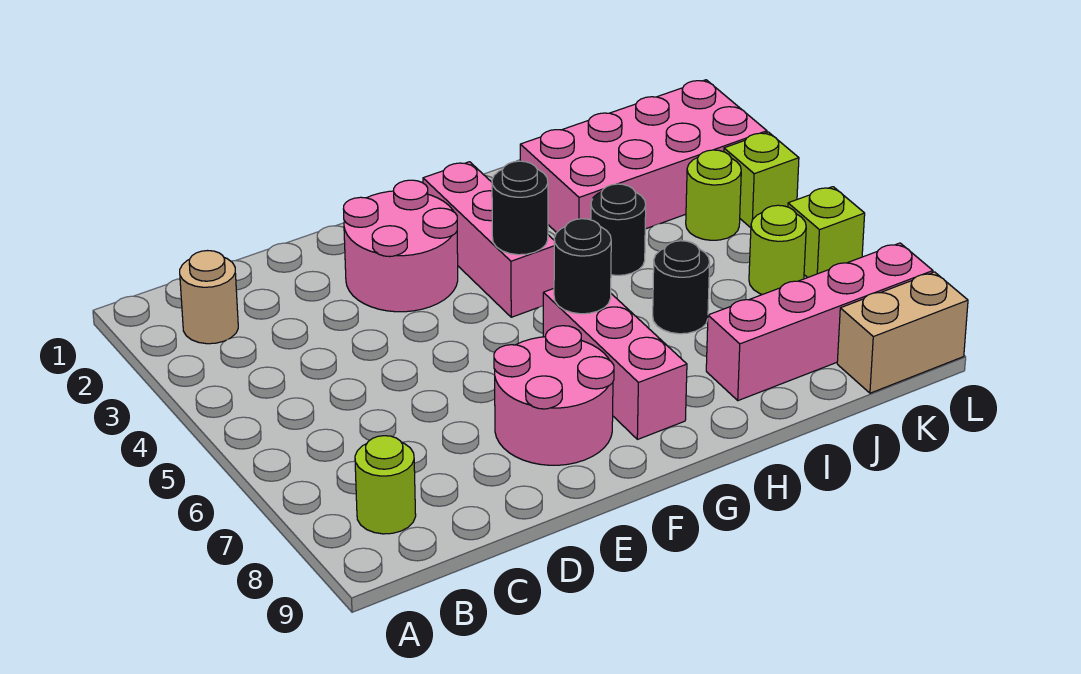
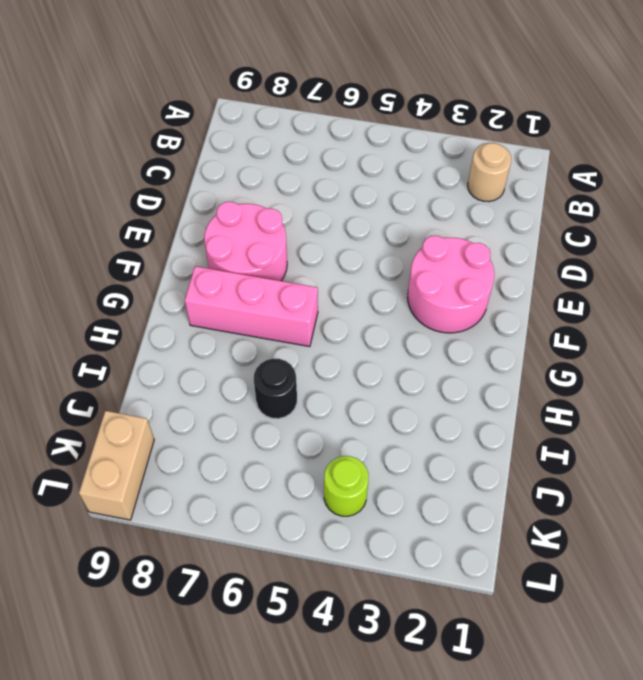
none -> lime 1x1 round brick [355,436,416,534]
none -> pink 1x3 brick [423,162,554,317]
none -> pink 2x4 brick [520,80,767,233]

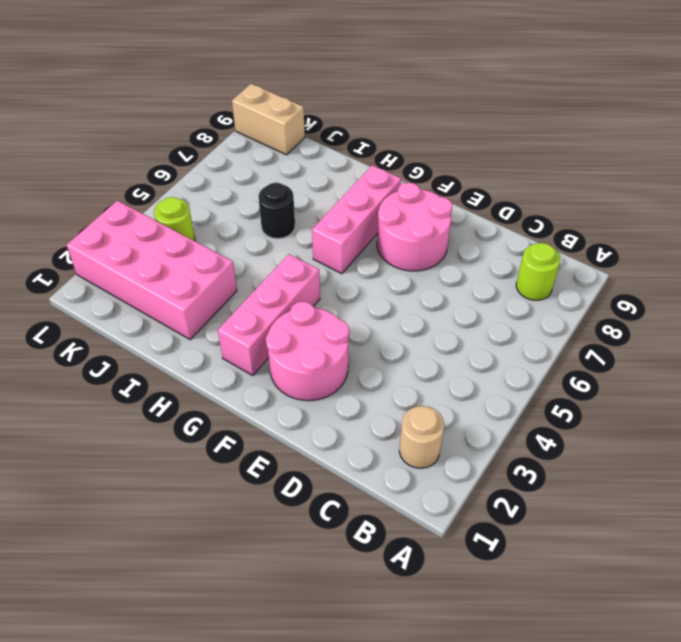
none -> black 1x1 round brick [591,184,646,275]
none -> pink 1x4 brick [706,243,933,401]
none -> lime 1x1 round brick [749,205,806,295]

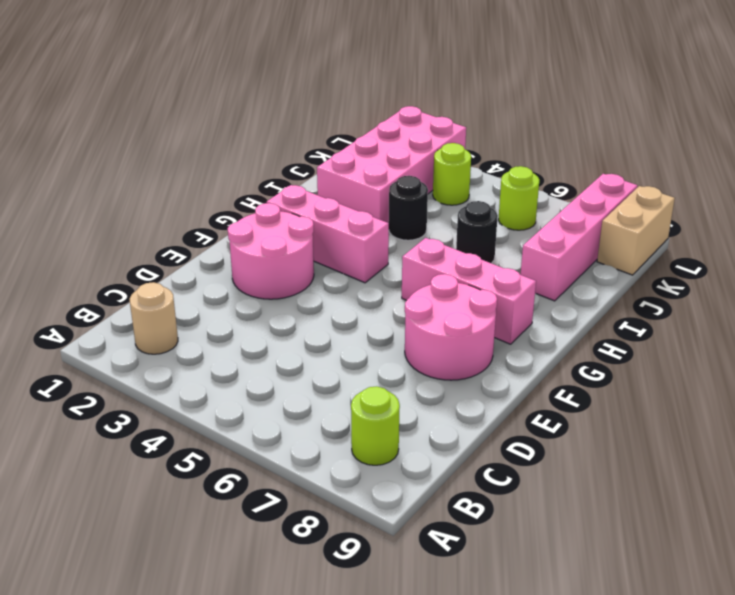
none -> lime 1x1 brick [724,132,799,228]
none -> lime 1x1 brick [788,187,865,278]
none -> black 1x1 round brick [492,161,548,255]

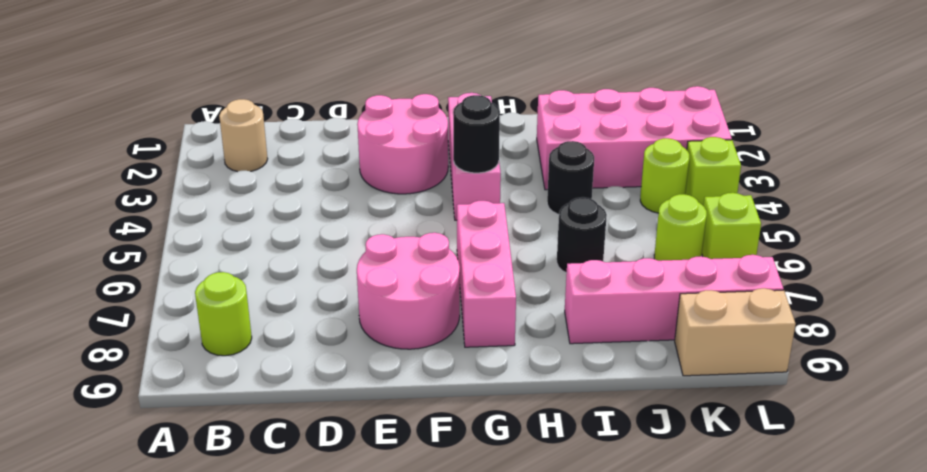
none -> black 1x1 round brick [554,219,611,314]

